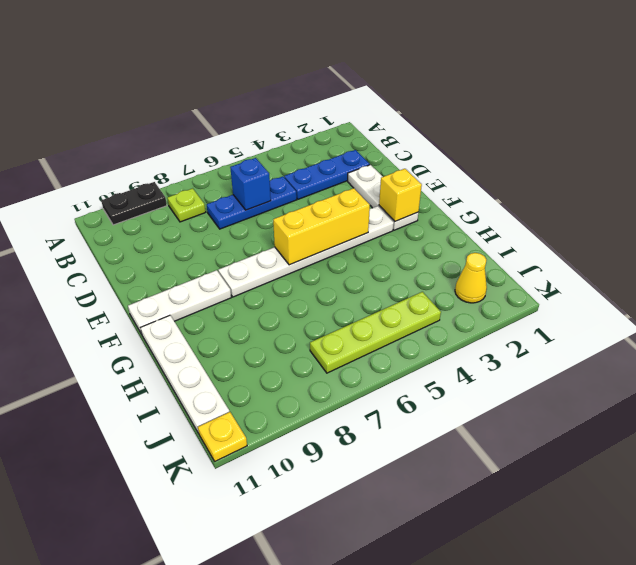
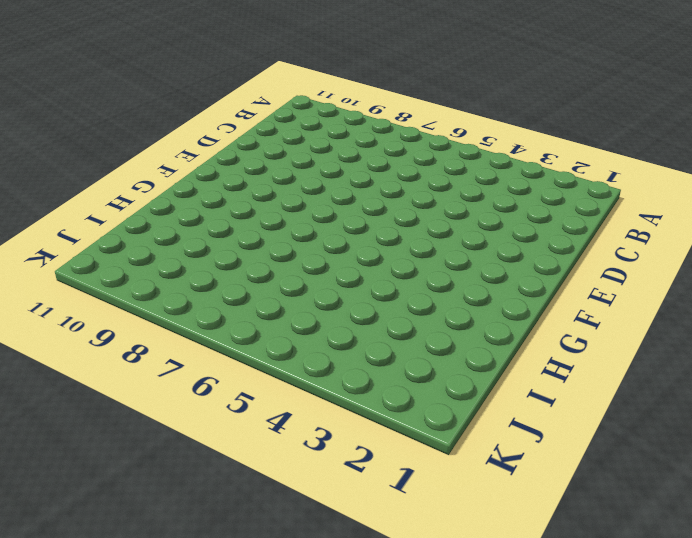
none -> black 1x2 plate [101,182,167,225]
none -> lime 1x1 plate [167,188,206,222]
none -> blue 1x3 plate [284,150,370,199]

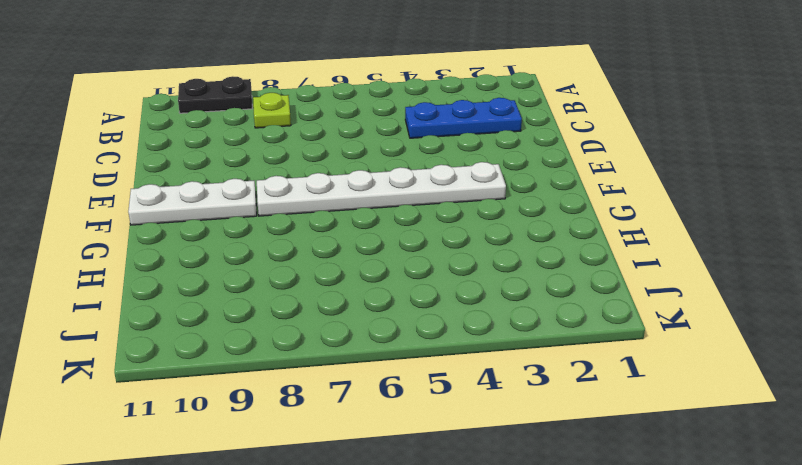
none -> blue 1x3 plate [207,176,297,229]
none -> white 1x3 plate [348,165,418,230]
none -> white 1x4 plate [141,315,230,433]

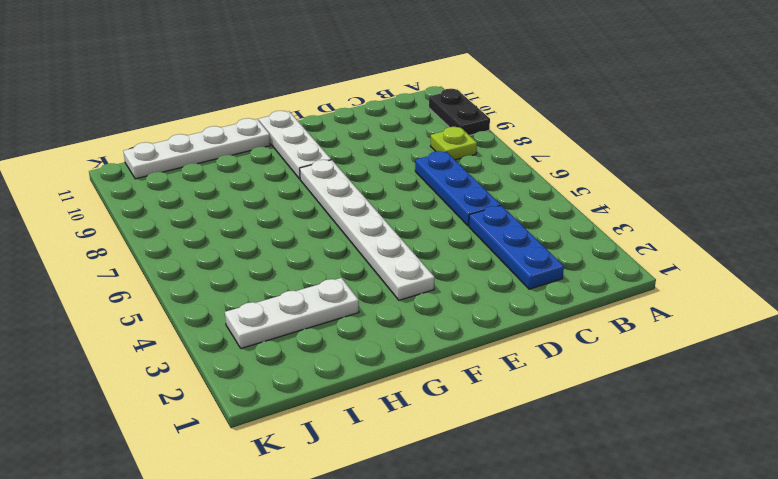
white 1x3 plate [225,278,359,349] -> white 1x3 plate moved to [348,165,418,230]
none -> yellow 1x1 cone [455,253,487,303]
none -> lime 1x4 plate [310,292,441,373]
none -> yellow 1x1 plate [198,412,247,461]

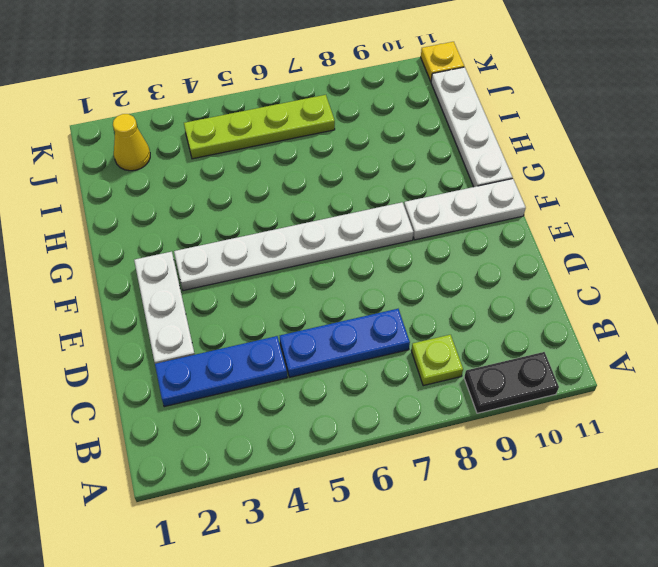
none -> blue 1x1 brick [230,158,271,210]
none -> yellow 1x1 brick [379,169,422,221]
none -> yellow 1x3 brick [273,188,370,265]

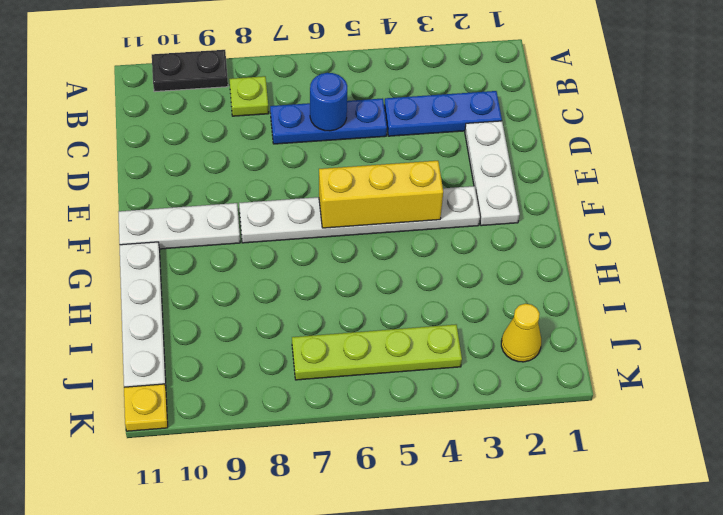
blue 1x1 round brick [310,73,347,131] -> blue 1x1 brick [230,158,271,210]
none -> yellow 1x1 brick [379,169,422,221]

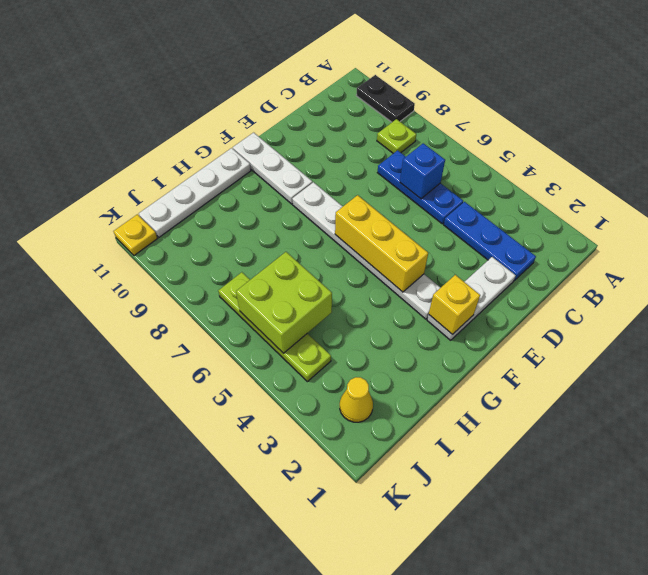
lime 2x2 brick [236,252,332,353] -> none

